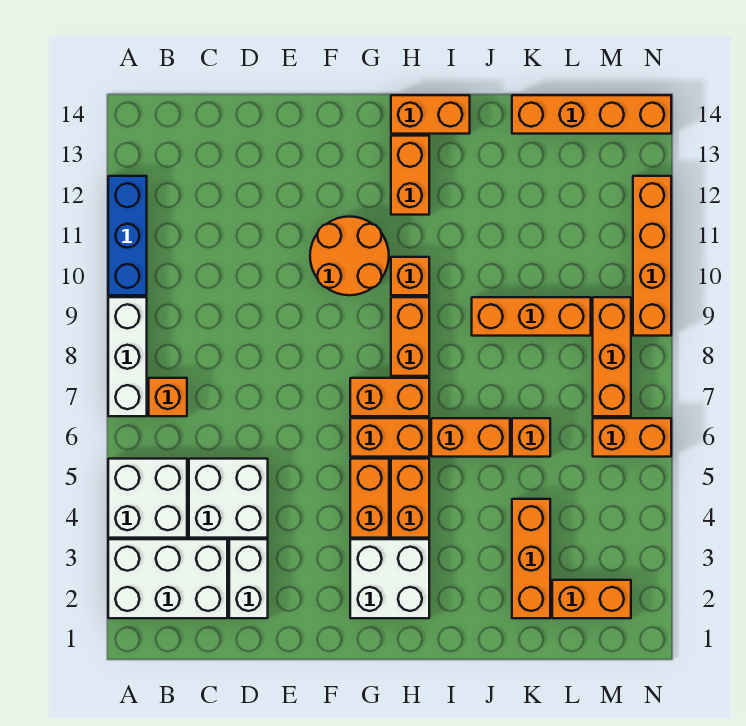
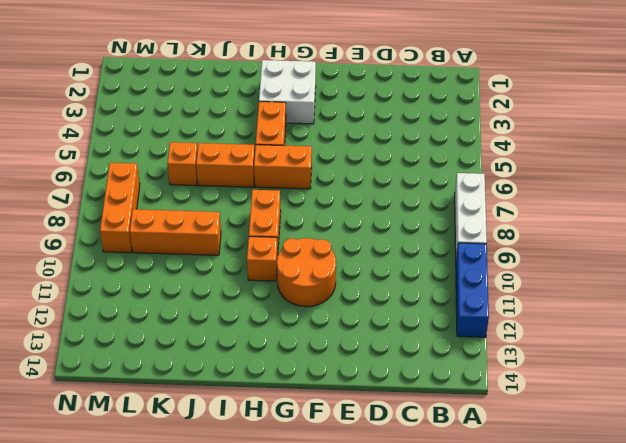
none -> white 2x3 brick [108,539,227,618]
none -> white 2x2 brick [108,459,187,538]
none -> orange 1x1 brick [149,378,187,416]

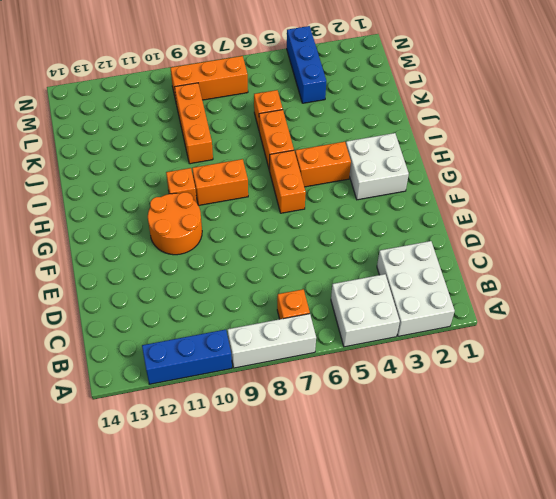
blue 1x3 brick [287,26,326,103] -> none
none -> white 2x2 brick [189,459,268,538]
none -> white 1x2 brick [229,539,268,618]
none -> orange 1x2 brick [350,459,389,538]

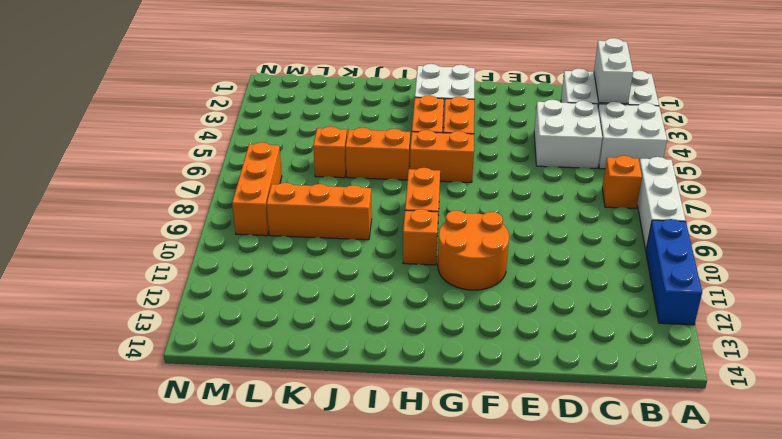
white 1x2 brick [594,38,633,104] -> white 1x2 brick moved to [229,539,268,618]
none -> orange 1x2 brick [350,378,429,416]
none -> orange 1x2 brick [391,136,429,215]
none -> orange 1x2 brick [391,95,470,134]

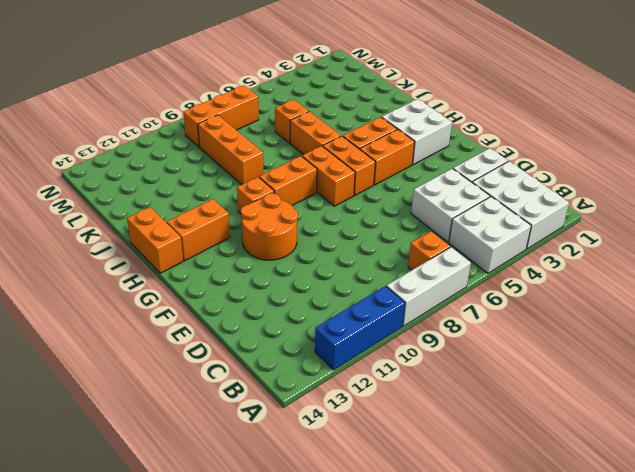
none -> orange 1x3 brick [512,499,550,618]
none -> orange 1x4 brick [512,95,671,134]
none -> orange 1x2 brick [552,580,631,618]

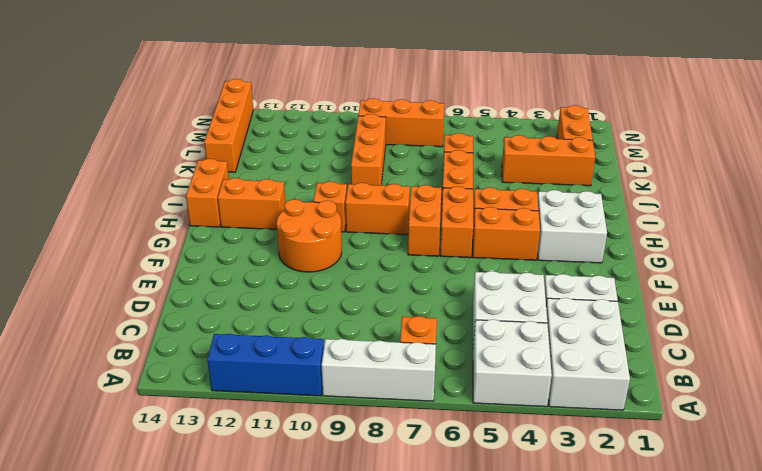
none -> orange 1x2 brick [593,418,671,457]
none -> orange 1x4 brick [633,176,671,336]

